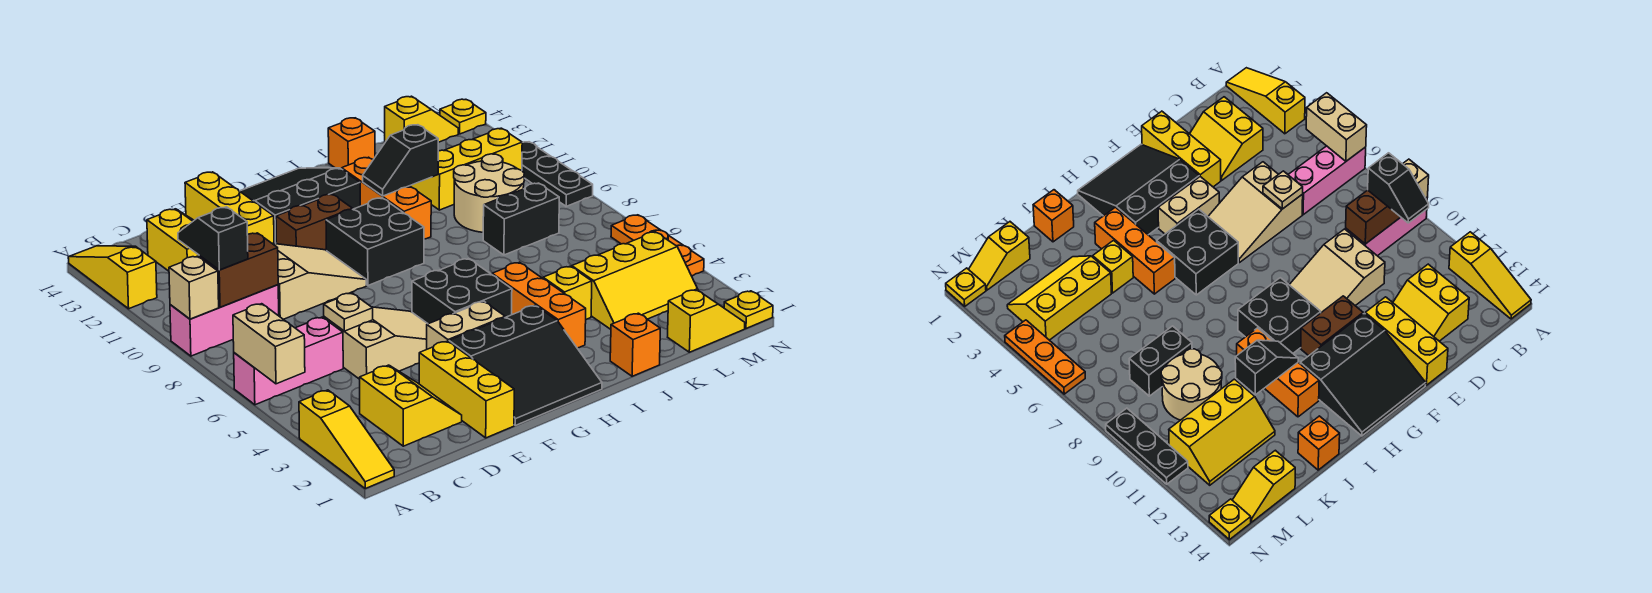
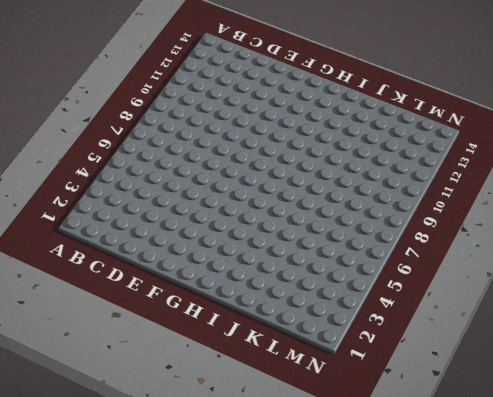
none -> yellow 1x3 slope [299,390,394,489]
none -> pink 1x3 brick [234,317,343,405]
none -> pink 1x3 brick [170,285,279,356]
none -> yellow 1x3 slope [68,246,157,309]

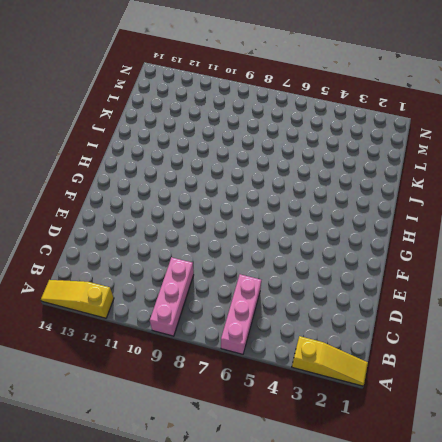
none -> yellow 2x2 slope [360,365,462,446]
none -> yellow 2x2 slope [147,209,199,271]
none -> tan 2x3 slope [324,307,428,379]
none -> tan 2x3 slope [272,243,367,319]

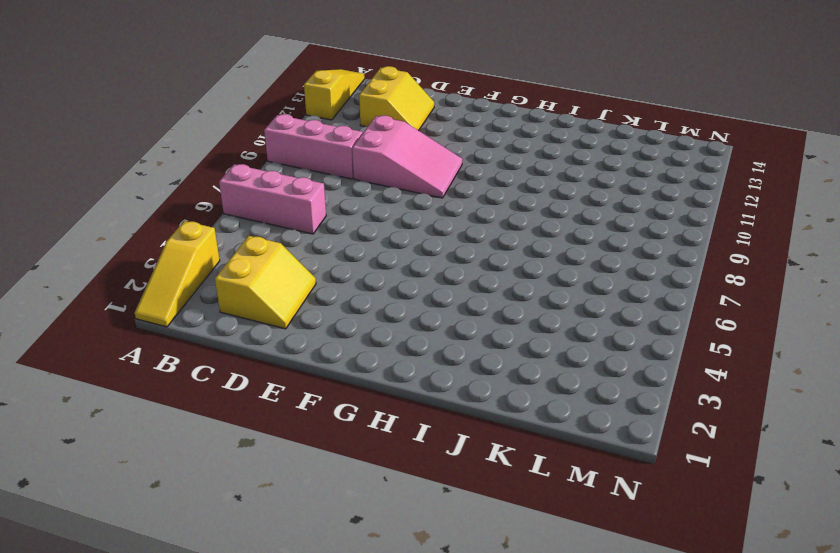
pink 2x3 slope [352,116,463,198] -> tan 2x3 slope [272,243,367,319]
none -> tan 2x3 slope [324,307,428,379]
none -> yellow 1x3 brick [419,341,514,438]
none -> yellow 1x3 brick [185,172,274,244]
none -> black 3x3 slope [449,305,602,425]

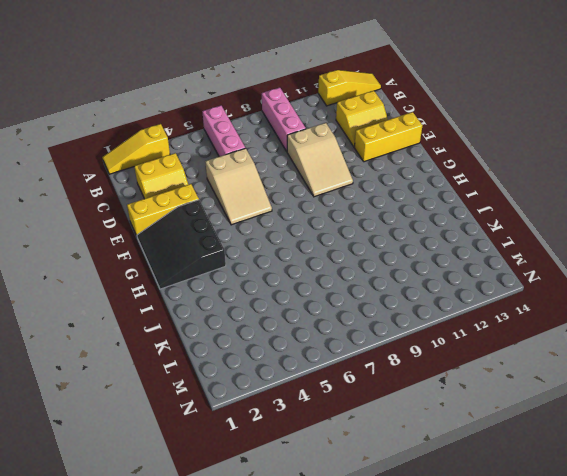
none -> tan 1x2 brick [427,301,505,349]
none -> brown 1x2 brick [276,194,353,250]
none -> black 3x3 slope [240,168,360,244]
none -> black 2x2 brick [412,259,512,324]

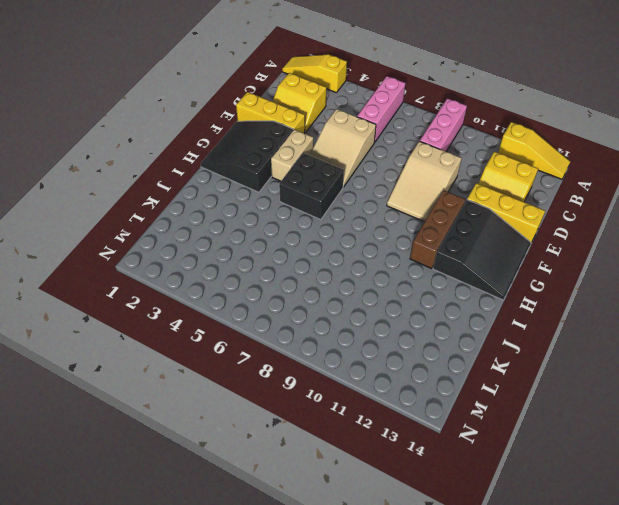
brown 1x3 brick [410,190,465,269] -> brown 1x2 brick [276,194,353,250]
none -> black 2x2 brick [326,198,424,285]
none -> orange 1x3 brick [492,262,586,348]
none -> orange 1x3 brick [342,157,431,239]
none -> orange 1x1 brick [610,313,660,376]

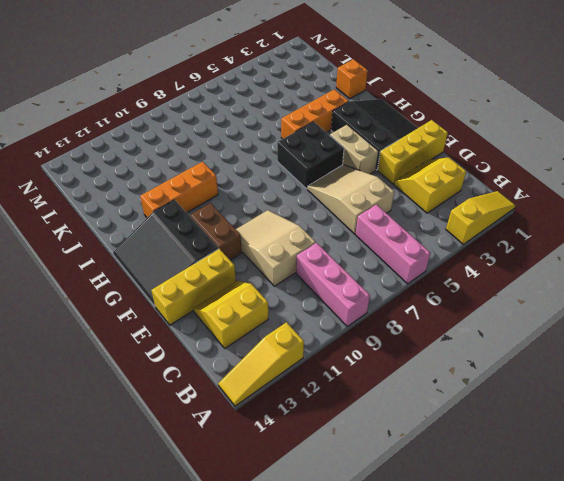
none -> black 2x2 brick [326,198,424,285]
none -> yellow 1x1 brick [543,266,592,319]
none -> orange 1x1 brick [328,118,375,169]
none -> yellow 2x3 slope [572,232,698,329]

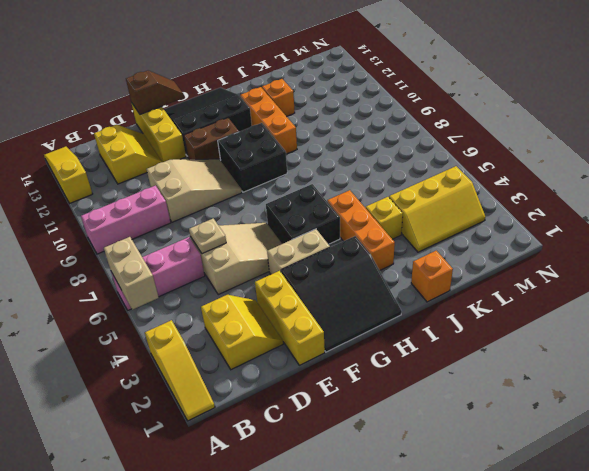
brown 1x2 slope [126,71,184,114] -> none
orange 1x1 brick [262,79,295,116] -> orange 1x1 brick moved to [328,118,375,169]
none -> black 1x2 brick [483,183,559,255]
none -> tan 2x2 round brick [454,154,524,232]
none -> yellow 2x3 slope [410,128,522,210]
none -> yellow 1x2 slope [668,289,745,352]

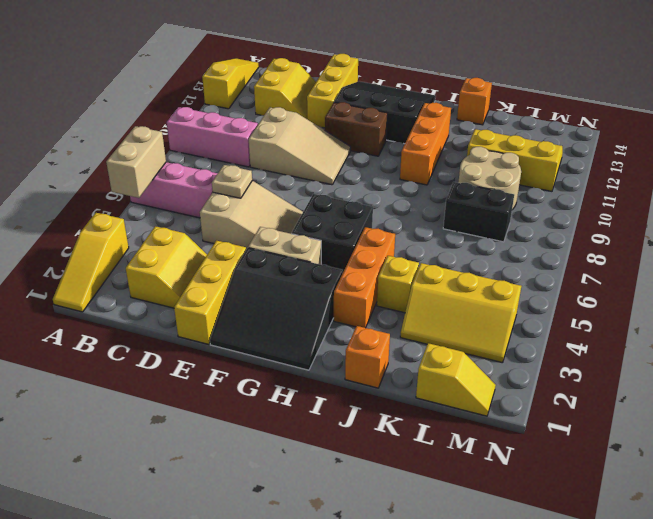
none -> black 2x2 brick [326,198,424,285]
none -> yellow 1x2 slope [385,96,458,142]
none -> yellow 1x1 plate [724,291,773,328]
none -> orange 1x3 plate [611,215,704,276]

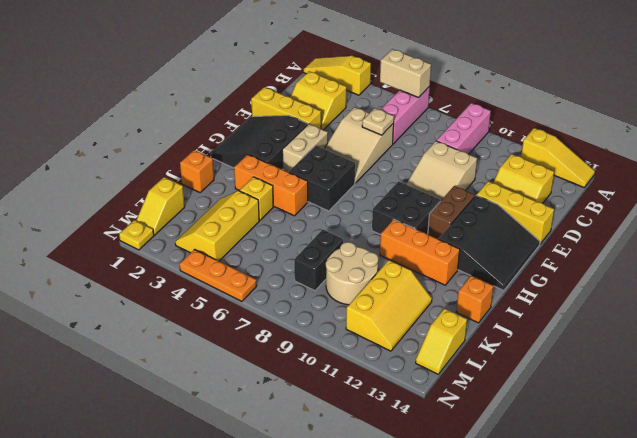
none -> black 1x3 plate [522,142,593,206]
none -> yellow 1x1 plate [440,99,486,134]
none -> tan 1x1 brick [169,256,219,319]
none -> brown 1x2 brick [199,233,278,307]

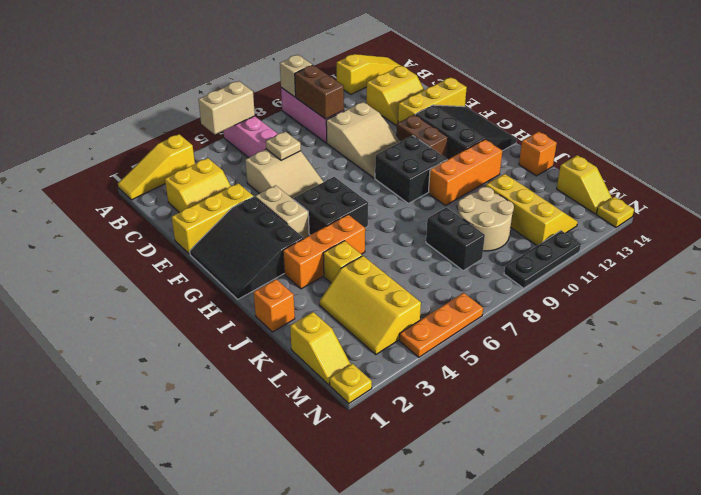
none -> black 1x2 slope [363,125,438,196]
none -> black 1x2 slope [178,207,248,270]

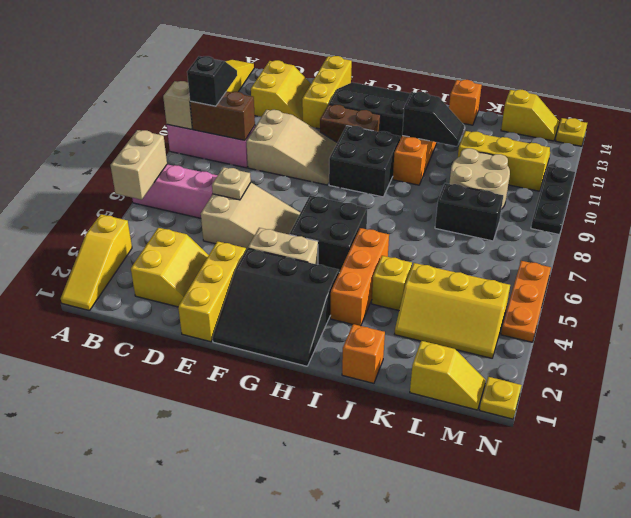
black 1x2 slope [402,92,464,146] -> black 1x2 slope turned to [363,125,438,196]

